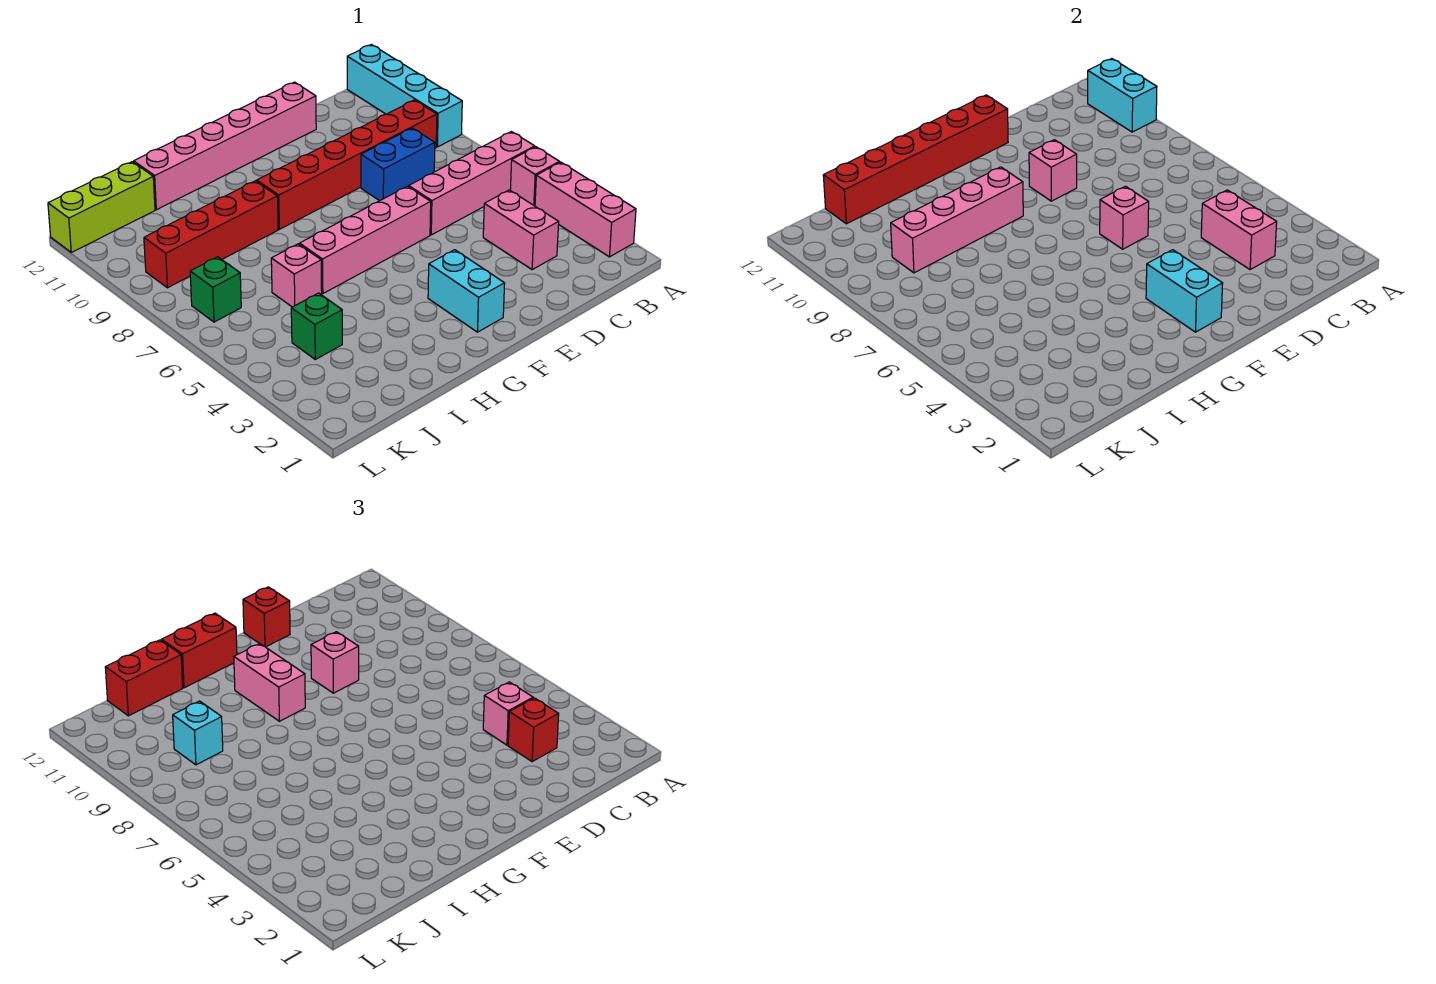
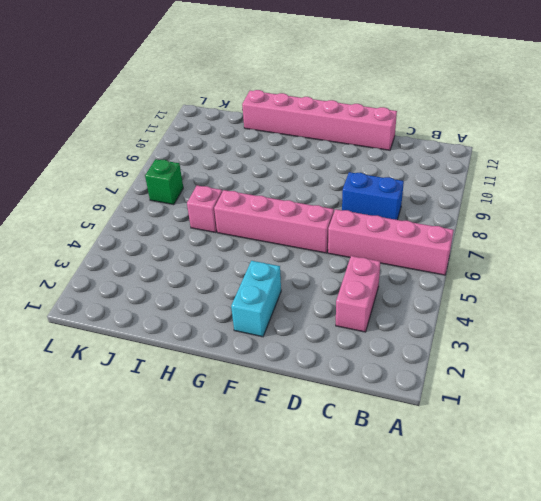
none -> pink 1x3 brick [535,162,636,257]
none -> pink 1x1 brick [510,147,559,206]
none -> cyan 1x4 brick [347,45,462,147]
none -> red 1x6 brick [257,100,437,229]

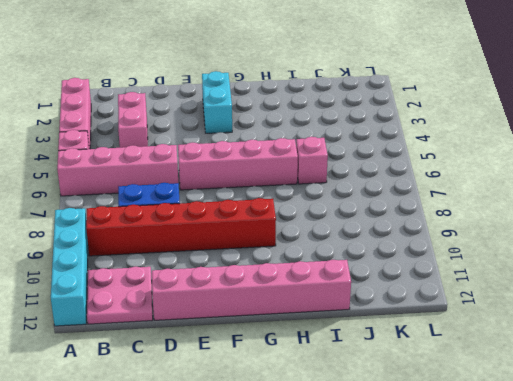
pink 2x2 plate [87,267,153,324] -> none
none -> red 1x4 brick [144,181,278,288]
none -> green 1x1 brick [291,293,342,359]
none -> lime 1x3 brick [48,162,155,252]
none -> green 1x1 brick [190,257,241,322]

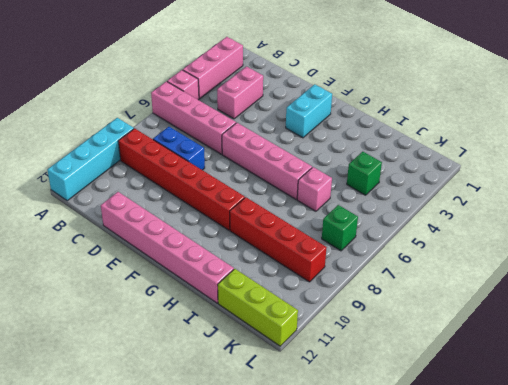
none -> cyan 1x2 brick [1088,59,1157,132]
none -> pink 1x2 brick [1201,190,1277,270]
none -> pink 1x1 brick [1100,186,1149,249]
none -> pink 1x1 brick [1029,140,1077,201]

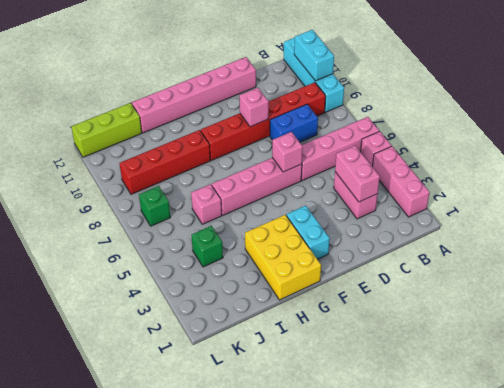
yellow 2x3 brick [245,215,321,300] -> none
none -> red 1x6 brick [823,95,1008,224]
none -> cyan 1x2 brick [1146,250,1223,332]
none -> pink 1x4 brick [891,167,1023,273]
none -> red 1x1 brick [508,698,559,762]

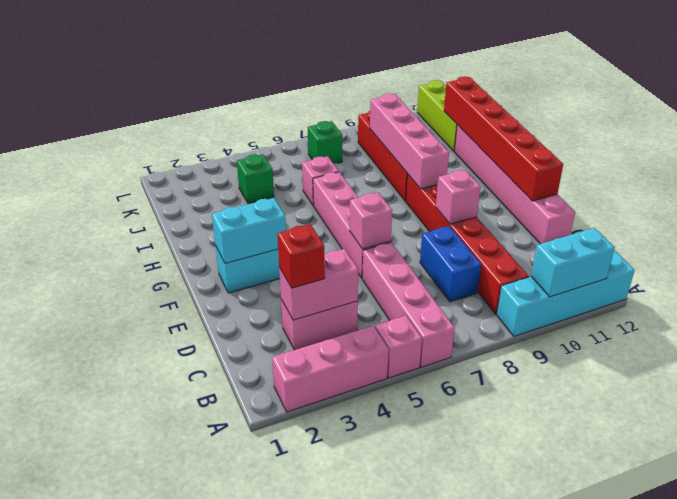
none -> pink 1x1 brick [483,682,533,745]
none -> pink 1x1 brick [311,632,359,693]
none -> red 1x1 brick [243,587,290,647]
none -> pink 1x2 brick [234,643,305,721]

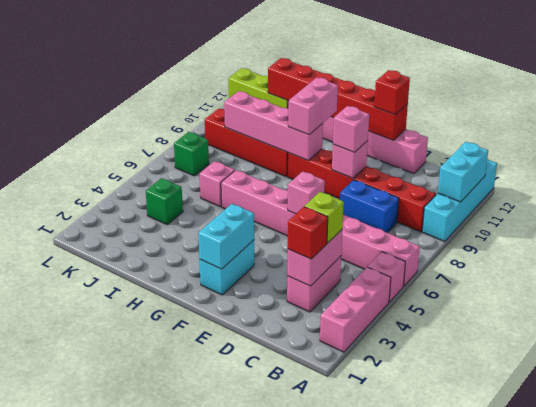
lime 1x1 brick [305,192,344,243] -> pink 1x1 brick [483,682,533,745]
none -> red 1x2 brick [161,613,237,688]
none -> red 1x2 brick [105,640,183,716]
none -> cyan 1x1 brick [173,701,223,765]

